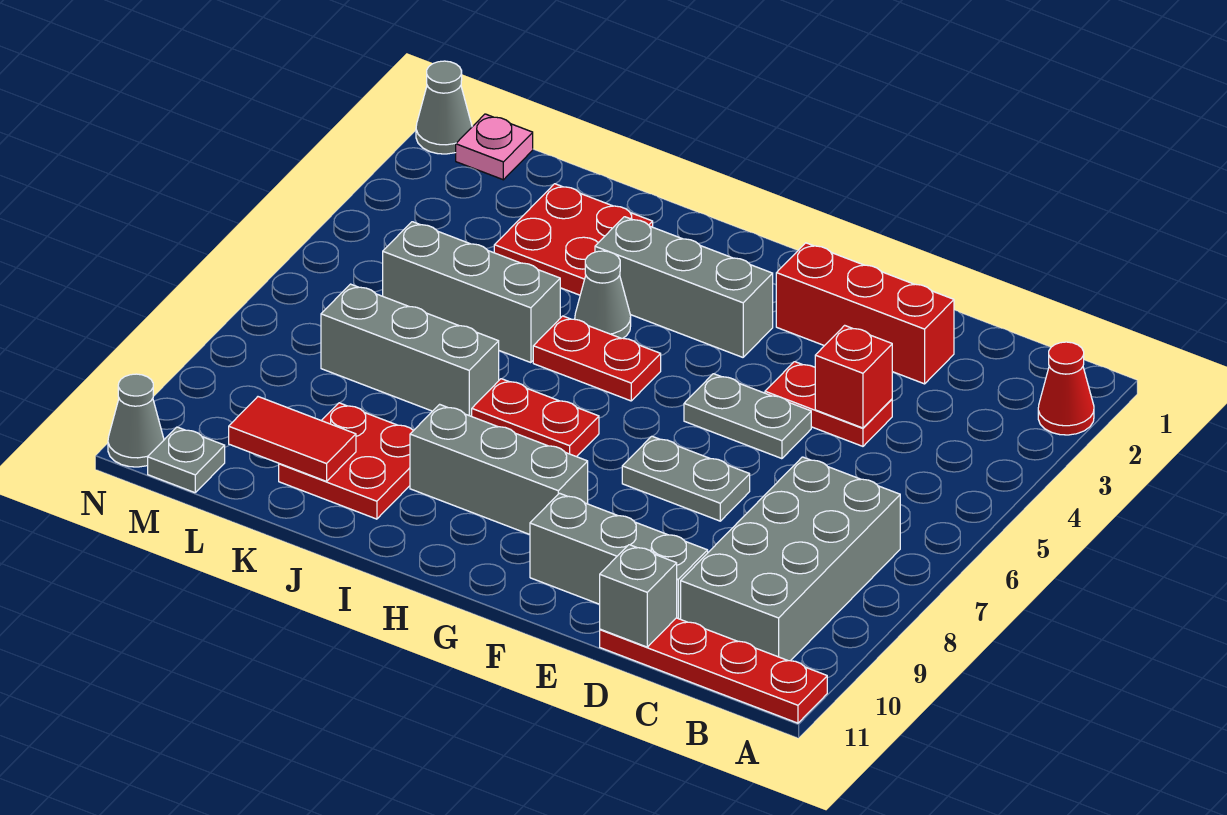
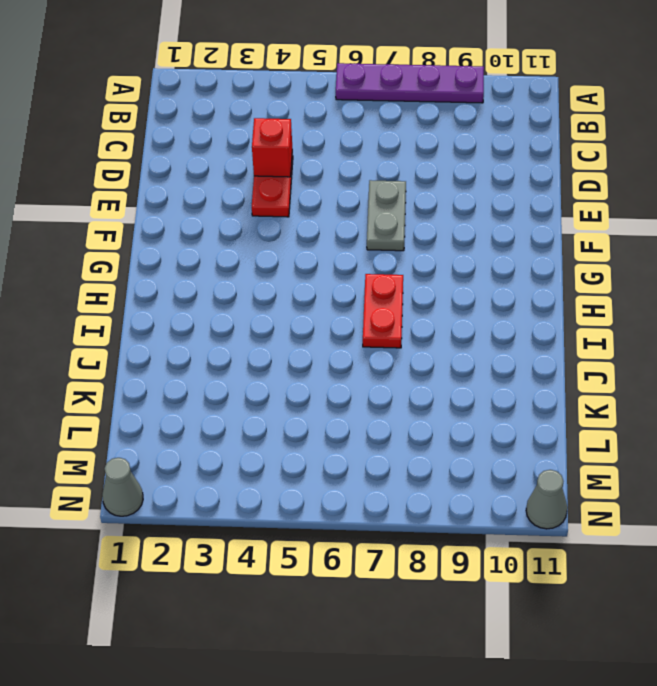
purple 1x4 plate [336,63,484,103] -> none
none -> red 1x1 cone [1038,342,1094,435]
none -> red 1x4 plate [600,618,827,723]
none -> grey 2x4 brick [681,457,900,661]

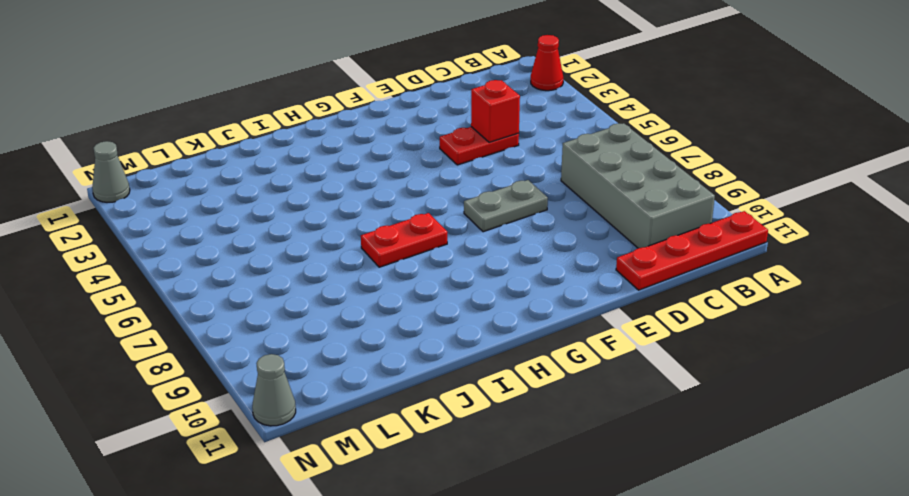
none -> red 1x3 brick [776,243,954,384]
none -> grey 1x3 brick [530,493,708,619]
none -> grey 1x2 plate [684,374,811,459]

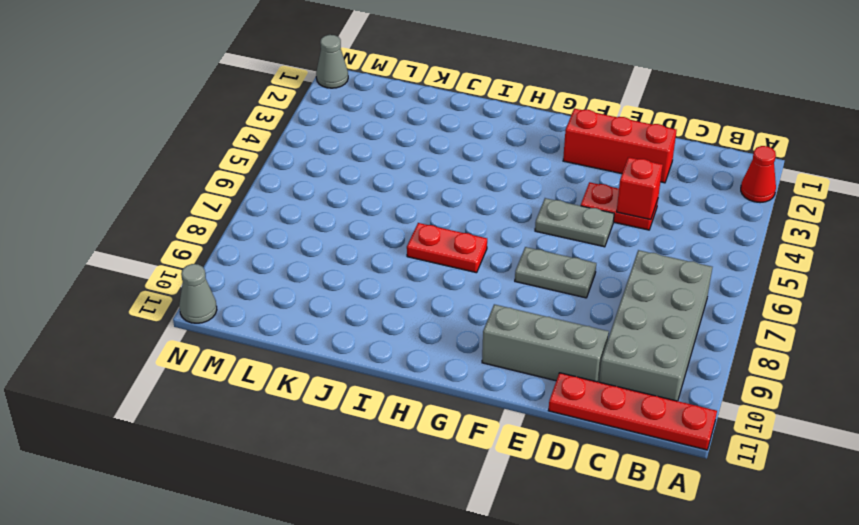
none -> grey 1x3 brick [595,217,773,357]
none -> grey 1x3 brick [410,404,588,534]
none -> red 1x2 plate [533,316,661,401]

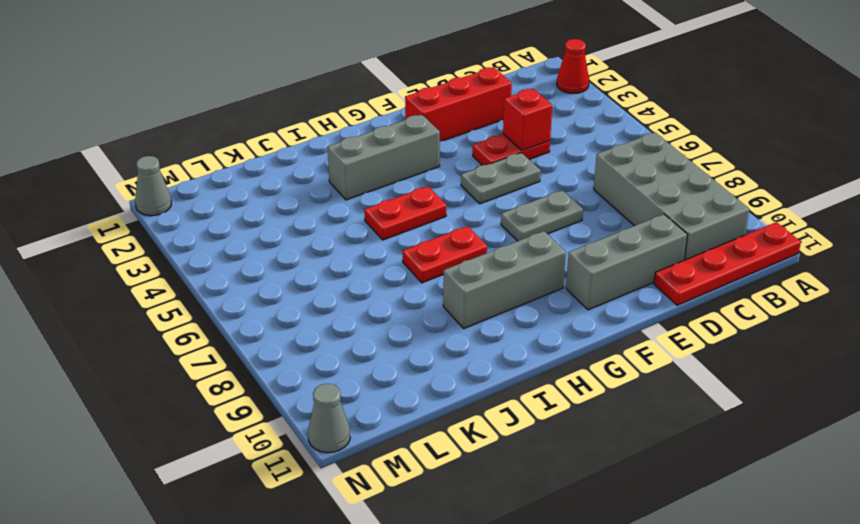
none -> grey 1x1 cone [575,251,631,338]
none -> red 2x2 plate [494,184,653,295]
none -> grey 1x3 brick [383,222,560,363]

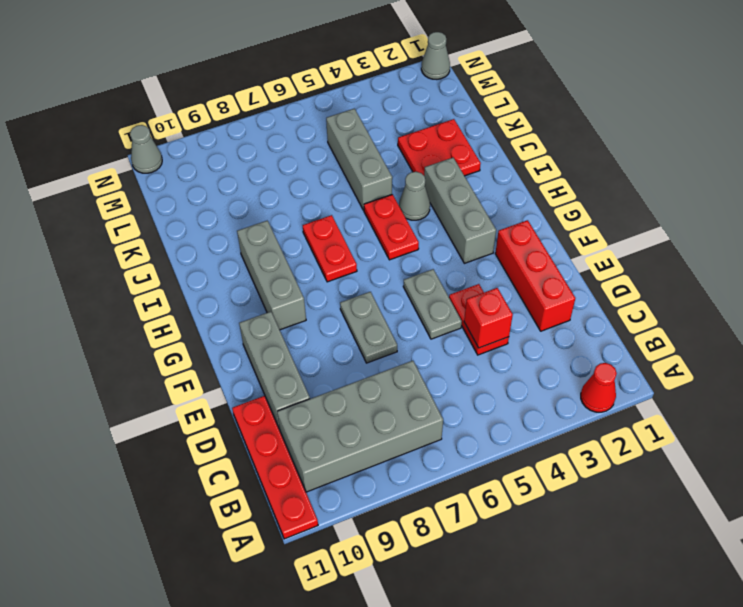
none -> grey 1x3 brick [321,284,499,416]
none -> red 2x2 plate [279,403,413,519]
none -> pink 1x1 plate [456,114,533,180]

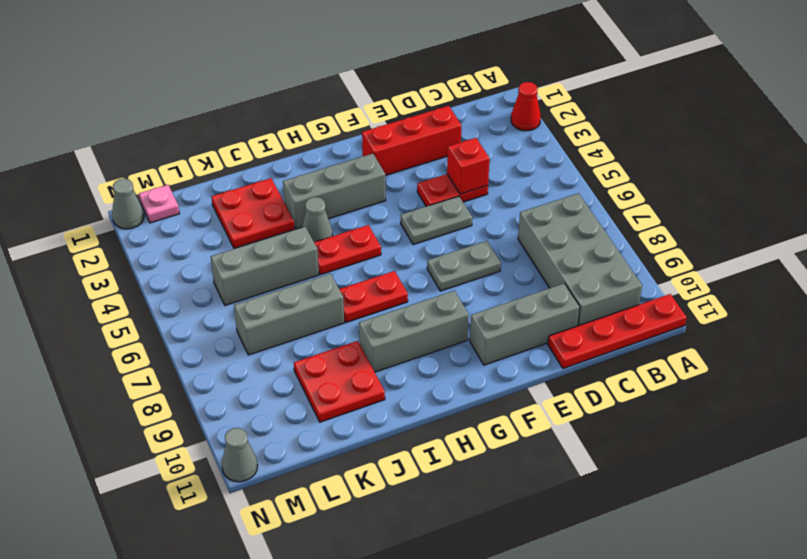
none -> grey 1x1 plate [148,427,225,493]
none -> grey 1x1 brick [600,545,677,647]
none -> red 1x2 tile [229,397,356,481]

